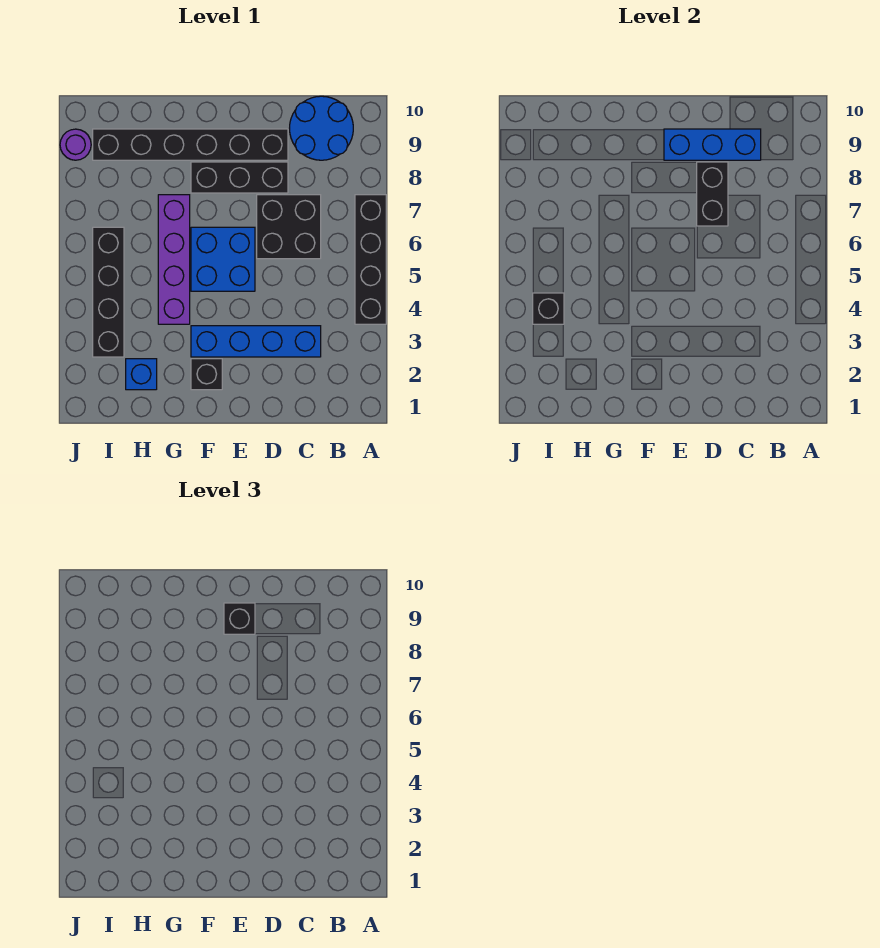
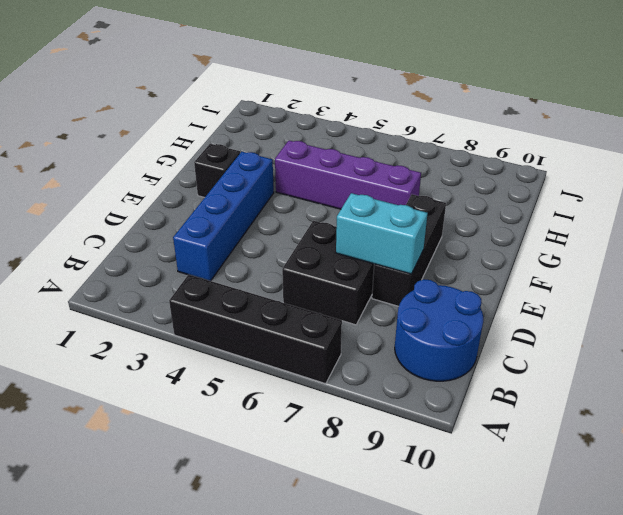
cyan 1x2 brick [336,193,428,274] -> black 1x2 brick [697,162,728,226]
none -> black 1x6 brick [93,129,288,160]
none -> blue 2x2 brick [191,227,255,291]
none -> blue 1x1 brick [126,359,157,390]

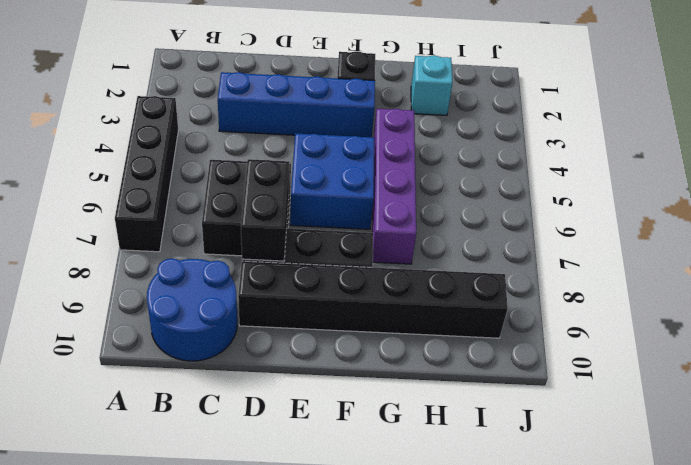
cyan 1x1 brick [411,55,452,115] -> blue 1x1 brick [126,359,157,390]
none -> black 1x4 brick [93,227,124,357]
none -> purple 1x1 round brick [60,129,91,160]
none -> blue 1x3 brick [664,129,761,160]

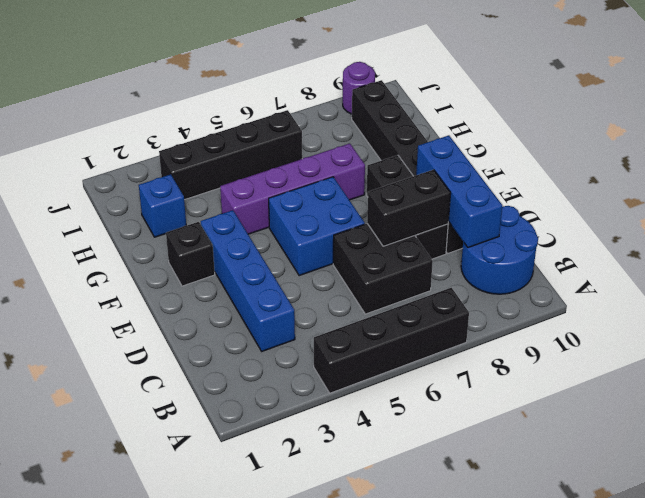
none -> black 1x1 brick [533,293,564,324]
none -> black 1x1 brick [224,603,255,634]

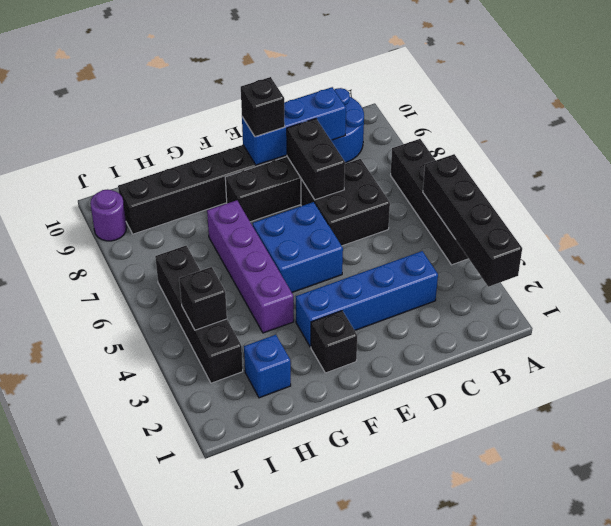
black 1x4 brick [423,154,522,287] -> none

